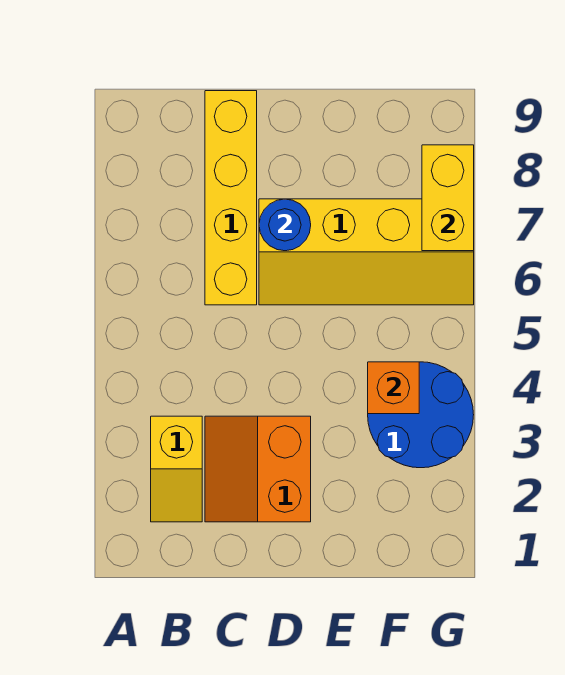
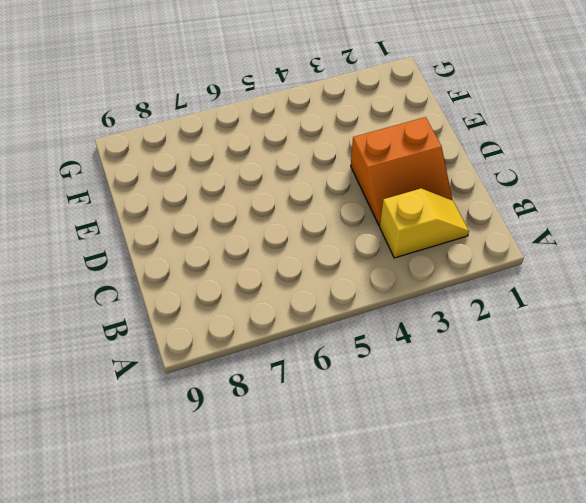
none -> yellow 1x4 brick [205,91,257,305]
none -> yellow 2x4 slope [259,199,474,305]

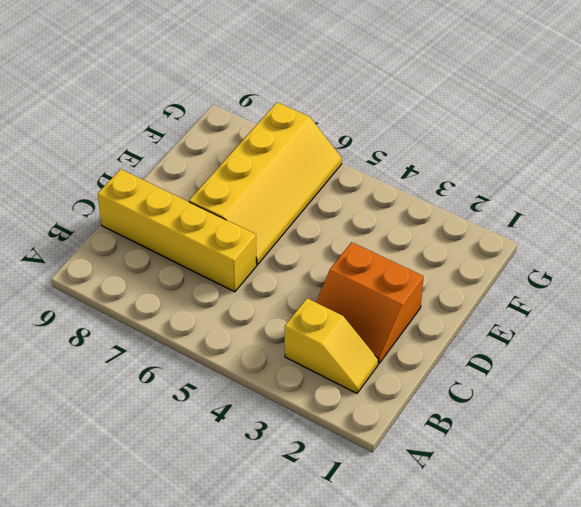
none -> blue 2x2 round brick [368,362,474,468]
none -> blue 1x1 round brick [259,199,311,251]

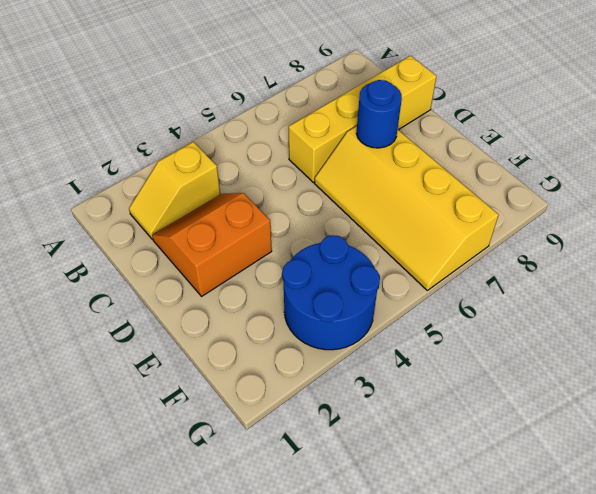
none -> orange 1x1 brick [368,362,419,414]
none -> yellow 1x2 brick [422,145,474,251]

